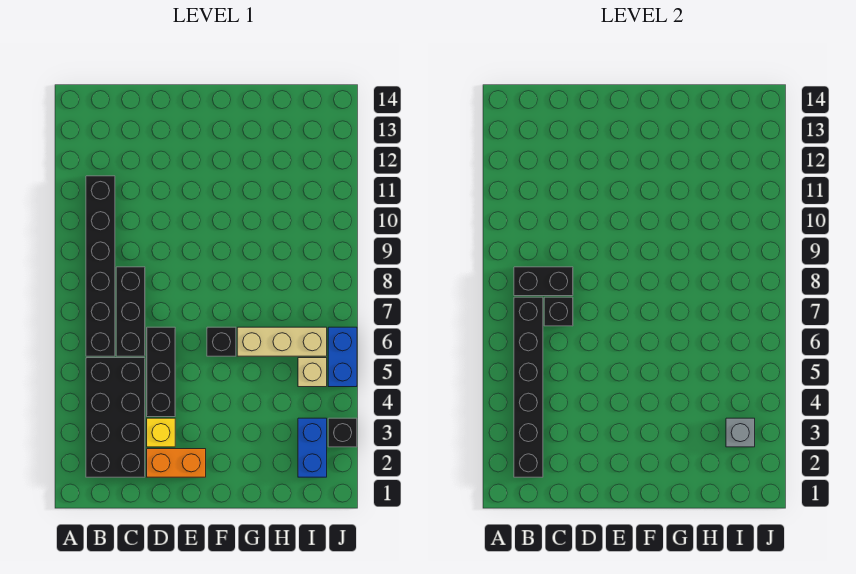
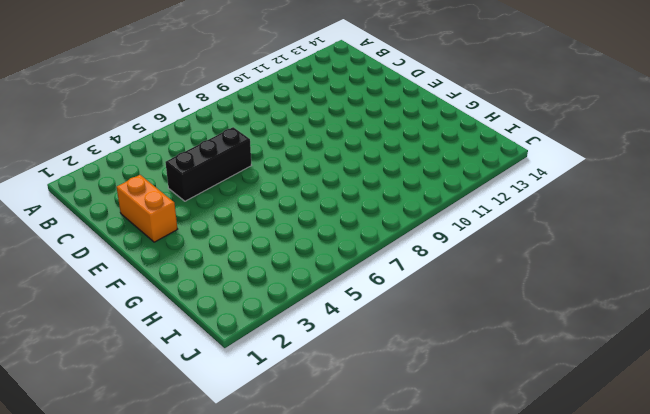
none -> black 2x4 brick [86,358,145,477]
none -> black 1x6 brick [86,176,115,356]
none -> black 1x3 brick [116,267,145,356]

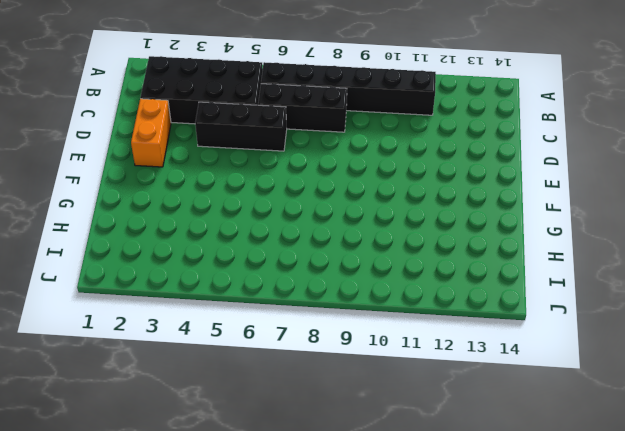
none -> yellow 1x1 brick [147,418,175,447]
none -> black 1x1 brick [207,327,236,356]
none -> tan 1x3 brick [237,327,327,356]

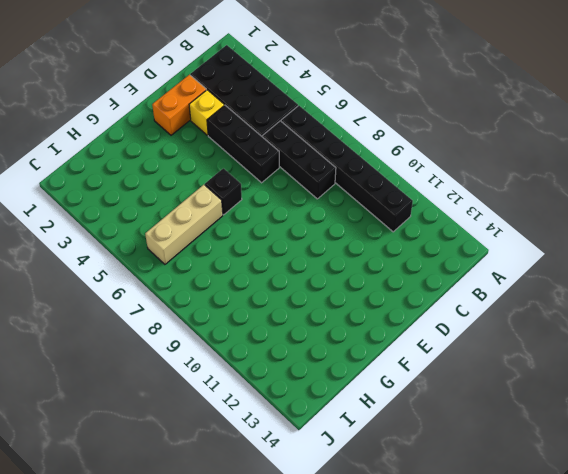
none -> blue 1x2 brick [298,418,327,477]
none -> tan 1x1 brick [298,358,327,387]
none -> black 1x1 brick [328,418,357,447]

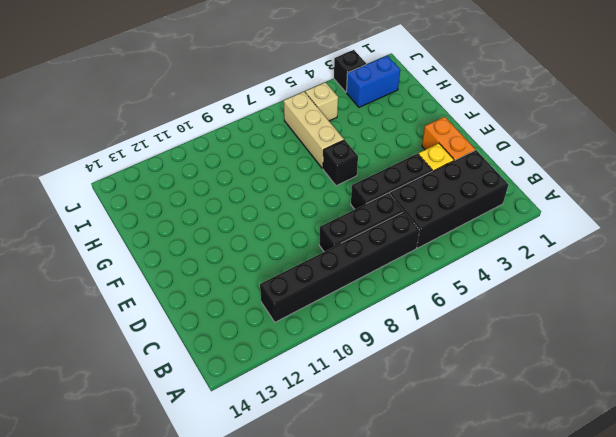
none -> blue 1x2 brick [328,327,357,387]
none -> black 1x6 brick [514,297,543,477]
none -> black 1x2 brick [514,267,573,296]

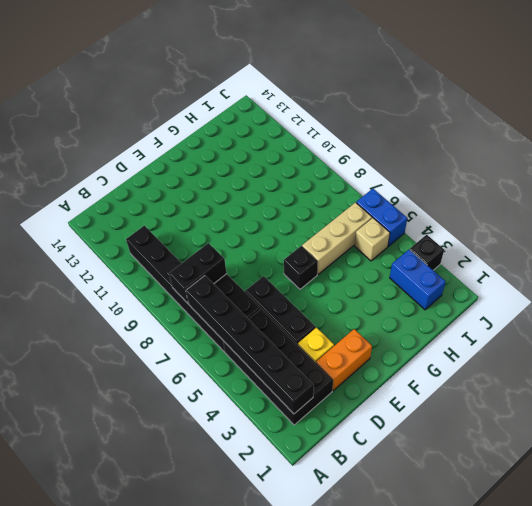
none -> black 1x1 brick [544,297,573,326]
none -> grey 1x1 brick [726,418,755,447]

